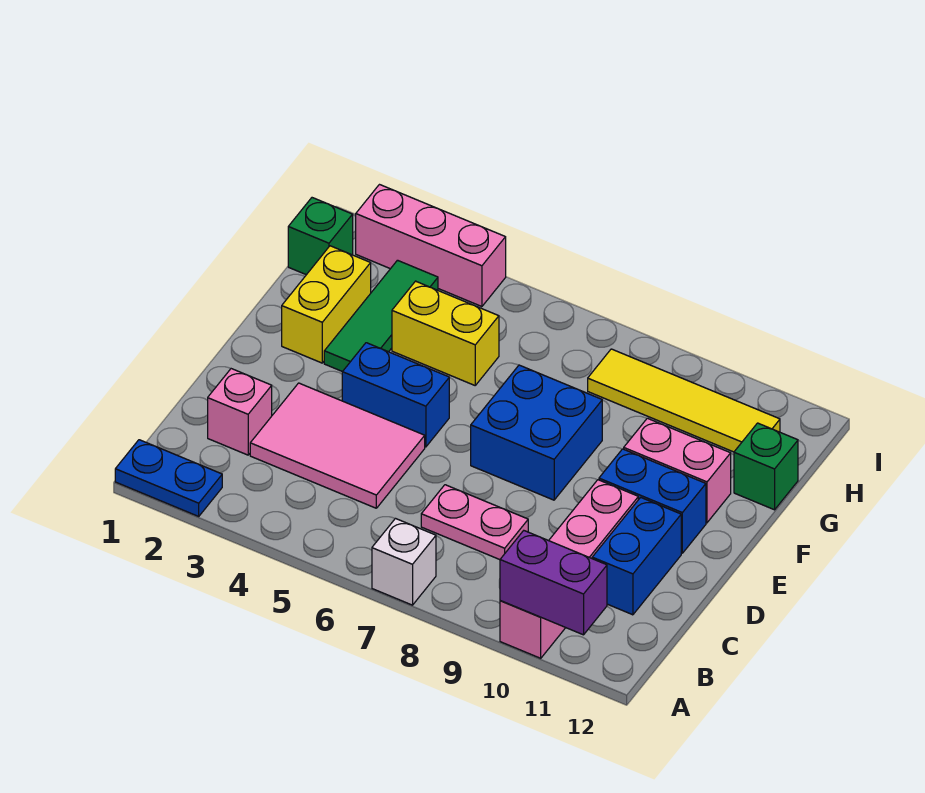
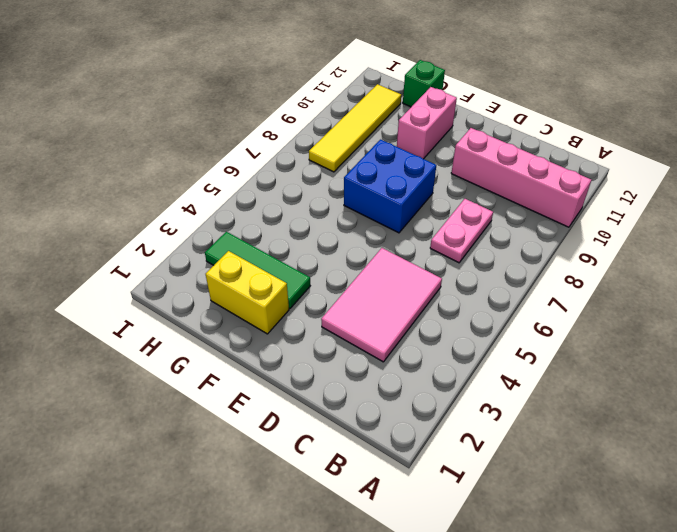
none -> blue 1x2 plate [115,440,222,516]
none -> white 1x1 brick [372,519,436,605]
none -> pink 1x1 brick [208,369,272,455]

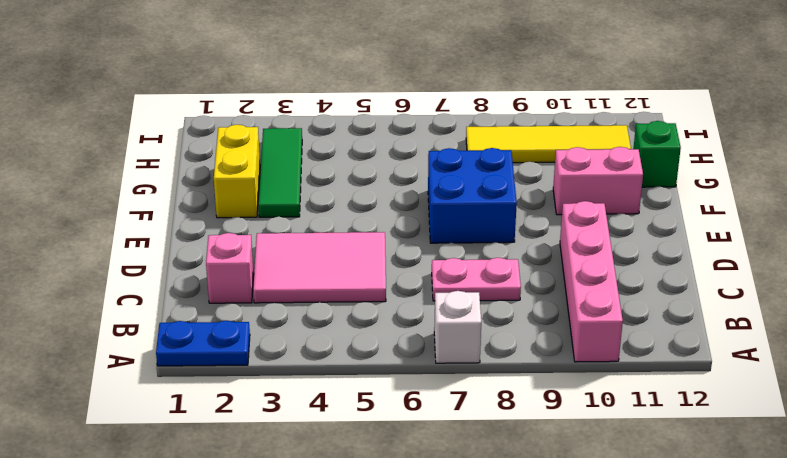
none -> blue 1x2 brick [592,497,681,615]
none -> blue 1x2 brick [342,343,449,447]
none -> blue 1x2 brick [599,449,706,553]

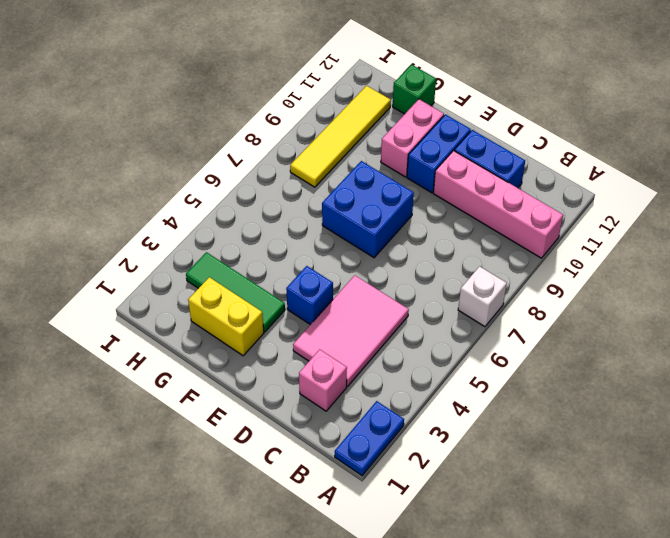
blue 1x1 brick [286,266,333,325] -> blue 1x2 brick [342,343,449,447]
none -> pink 1x2 plate [421,485,528,560]
none -> yellow 1x2 brick [392,281,499,385]
none -> green 1x1 brick [288,198,353,275]

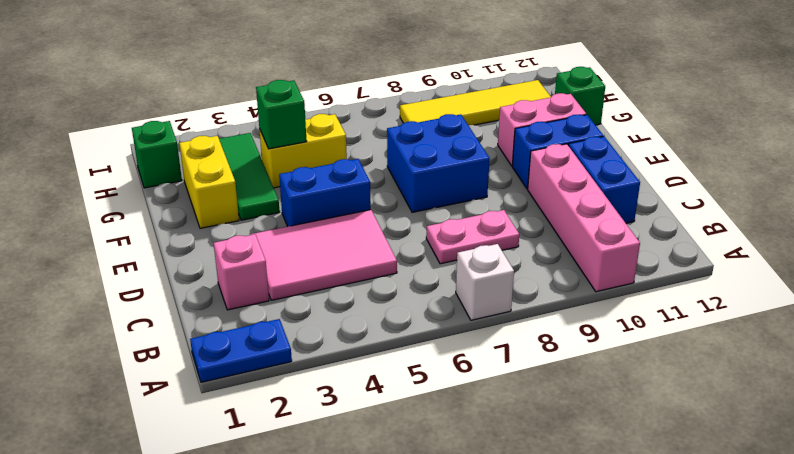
green 1x1 brick [256,80,307,149] -> none
none -> pink 1x3 brick [356,185,506,307]
none -> purple 1x2 brick [500,531,607,635]

